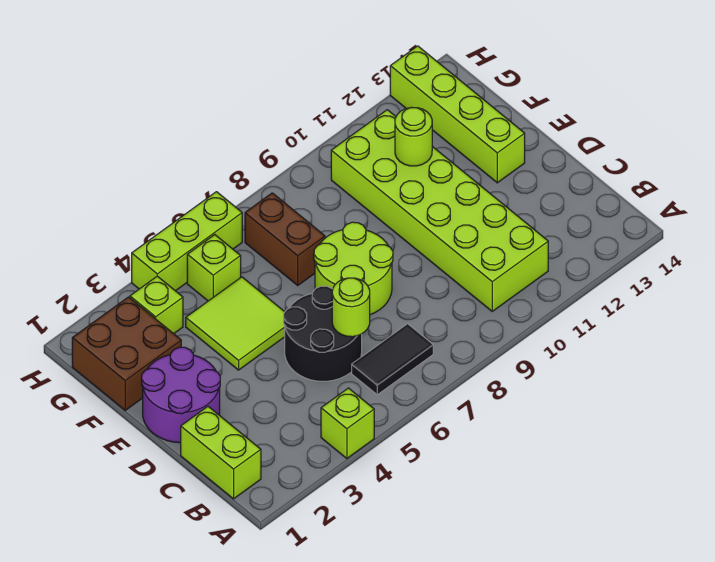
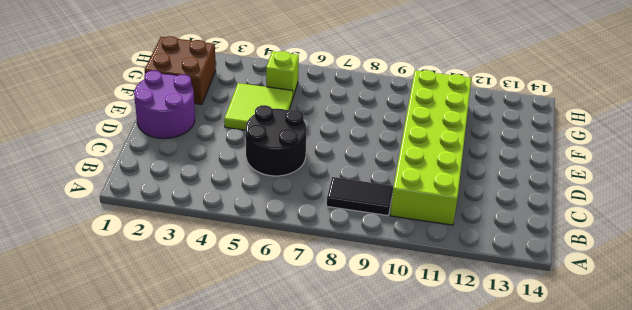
black 1x2 tile [327,177,393,215] -> black 1x2 tile moved to [352,324,433,395]
none -> lime 1x1 brick [321,388,374,459]
none -> lime 1x2 brick [181,407,261,499]
none -> lime 2x2 round brick [314,222,393,315]

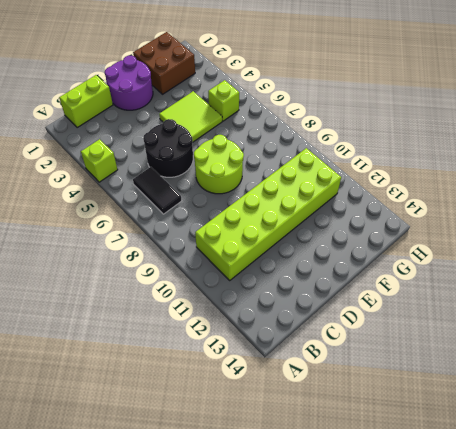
none -> lime 1x4 brick [390,46,525,183]
none -> brown 1x2 brick [245,193,325,285]
none -> lime 1x1 brick [130,276,183,334]

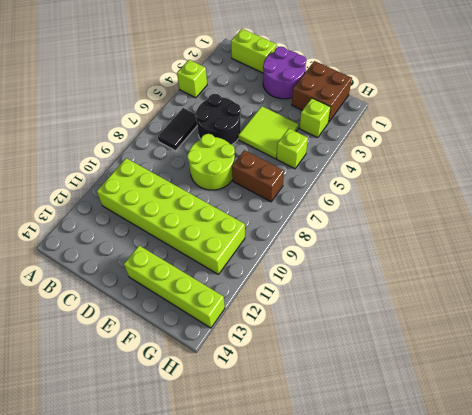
none -> lime 1x3 brick [132,192,242,291]
none -> lime 1x1 round brick [332,278,370,337]
none -> lime 1x1 round brick [395,107,432,166]

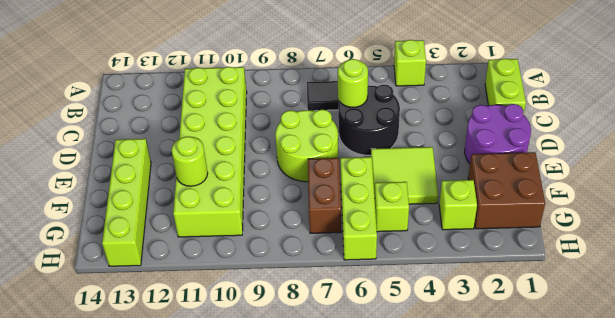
lime 1x3 brick [341,157,377,260] -> lime 1x3 brick turned to [132,192,242,291]

